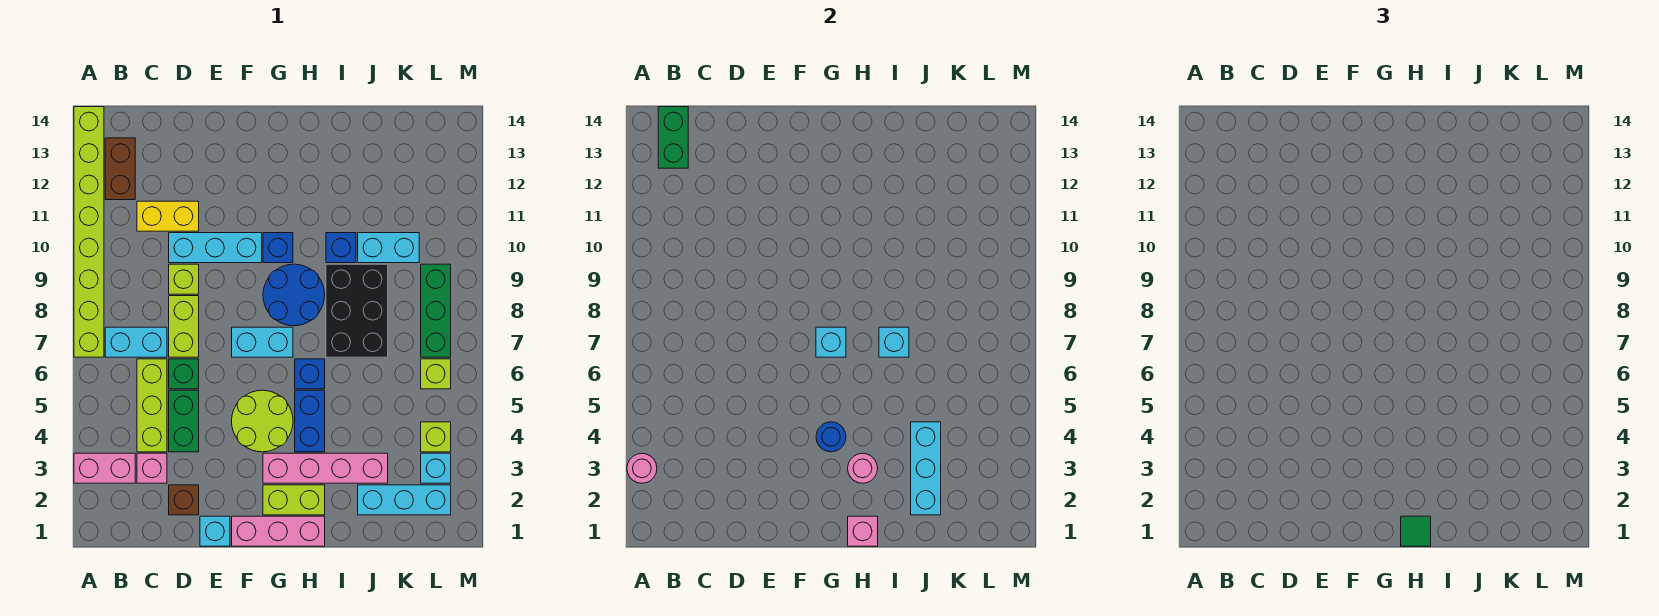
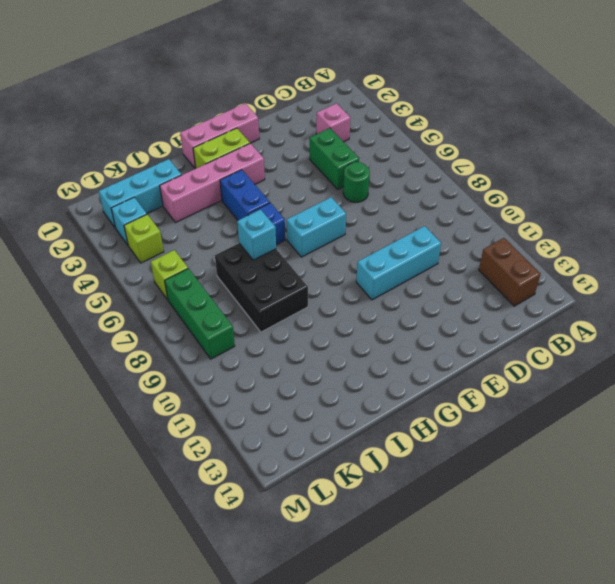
green 1x1 round brick [343,162,370,202] -> green 1x1 brick [169,359,199,389]
none -> pink 1x2 brick [74,453,135,483]
none -> lime 1x8 brick [74,107,104,357]
none -> cyan 1x2 brick [105,327,167,357]
none -> lime 1x3 brick [137,359,167,452]

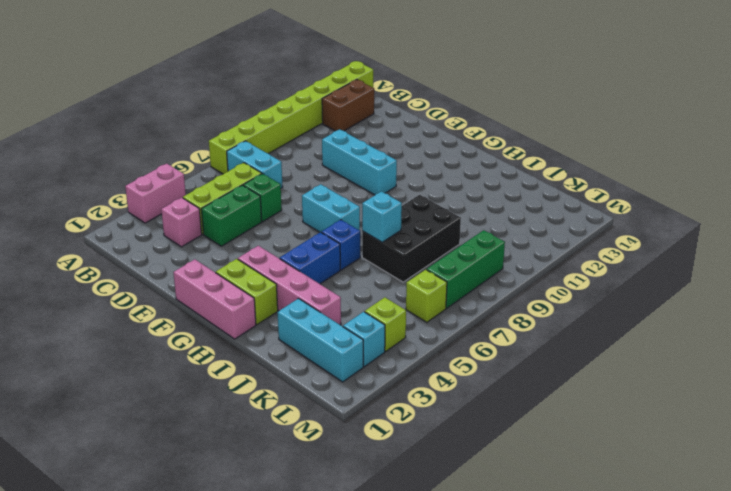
pink 1x2 brick [125,164,186,223] -> pink 1x2 brick turned to [74,453,135,483]
none -> yellow 1x2 brick [137,201,199,231]
none -> brown 1x1 brick [169,485,199,515]
none -> lime 1x2 brick [169,296,199,357]
none -> lime 1x1 brick [169,264,199,294]

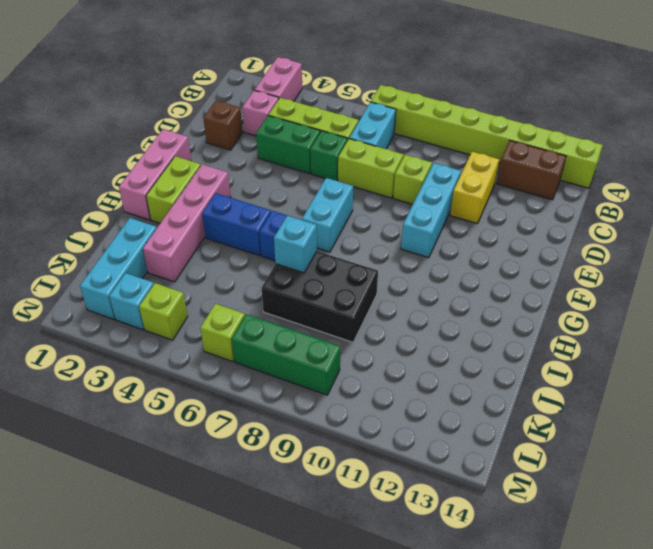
none -> cyan 1x1 brick [200,516,230,546]
none -> lime 2x2 round brick [232,390,293,452]
none -> blue 2x2 round brick [263,264,325,326]
none -> blue 1x1 brick [263,233,293,263]

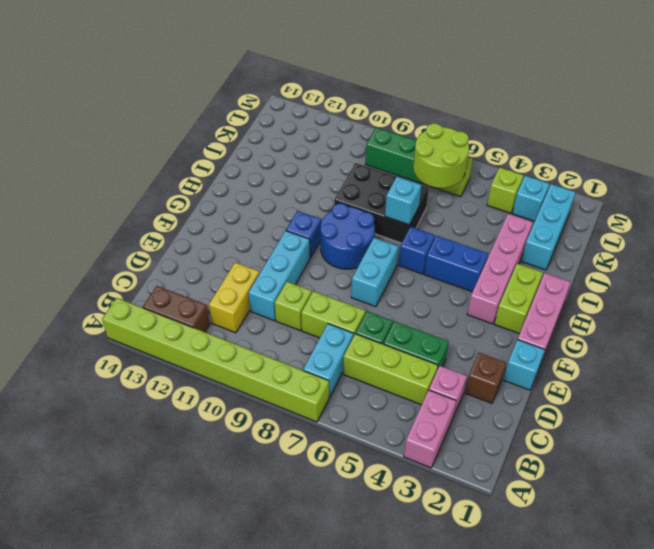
lime 2x2 round brick [413,123,469,188] -> lime 2x2 round brick moved to [232,390,293,452]
none -> blue 1x1 brick [326,233,356,263]
none -> cyan 1x2 brick [358,233,419,263]
none -> pink 1x1 round brick [627,453,657,483]
none -> green 1x2 brick [658,107,688,168]

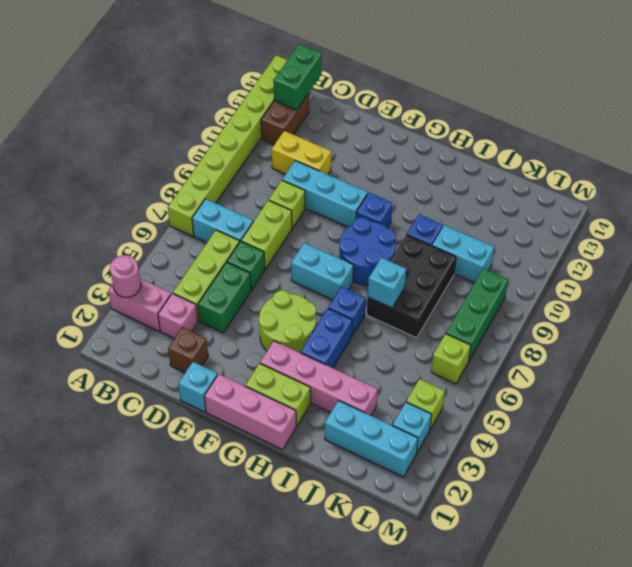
none -> blue 1x1 round brick [816,422,846,452]
none -> cyan 1x1 brick [816,327,846,357]
none -> pink 1x1 brick [848,516,878,546]
none -> pink 1x1 round brick [848,453,878,483]

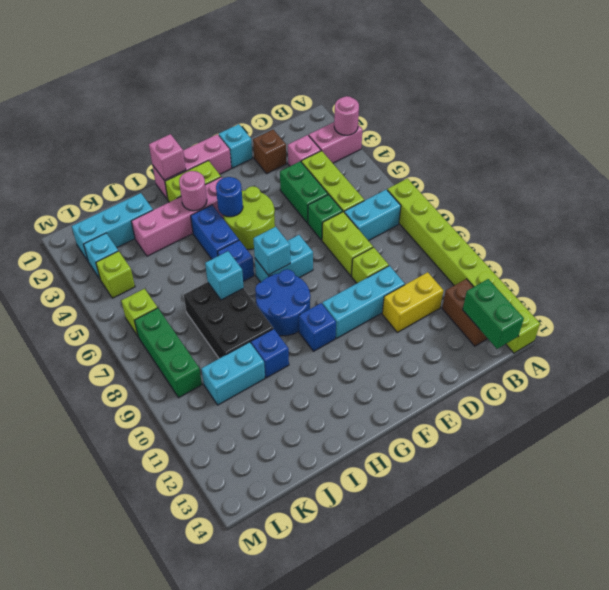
none -> cyan 1x3 brick [911,422,941,515]
none -> green 1x1 tile [1401,516,1431,546]

